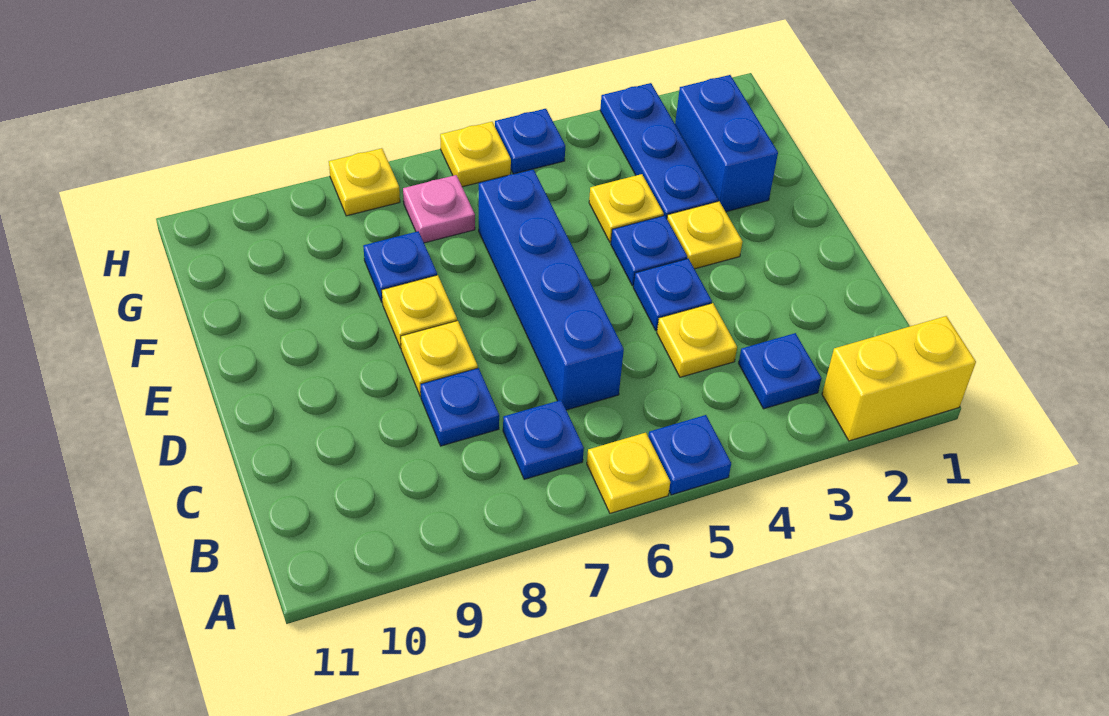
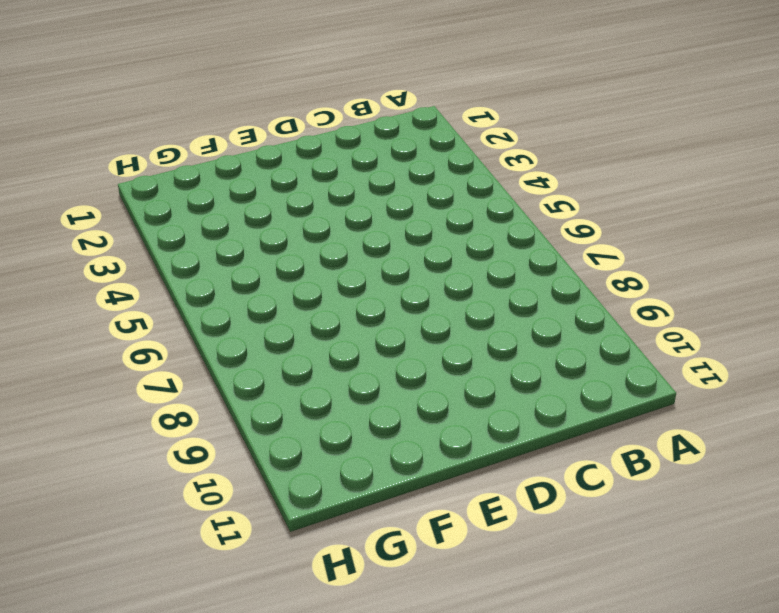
none -> yellow 1x2 brick [822,316,976,441]
none -> blue 1x1 plate [648,415,731,495]
none -> yellow 1x1 plate [587,433,670,513]

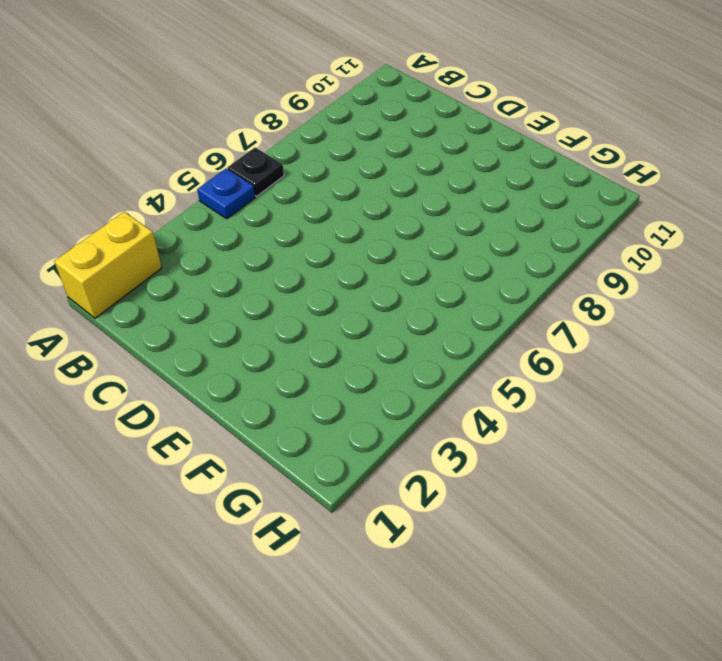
black 1x1 plate [227,148,284,196] -> yellow 1x1 plate [587,433,670,513]
none -> blue 1x1 plate [739,333,822,409]
none -> blue 1x1 plate [503,400,584,479]
none -> yellow 1x1 plate [657,303,737,377]

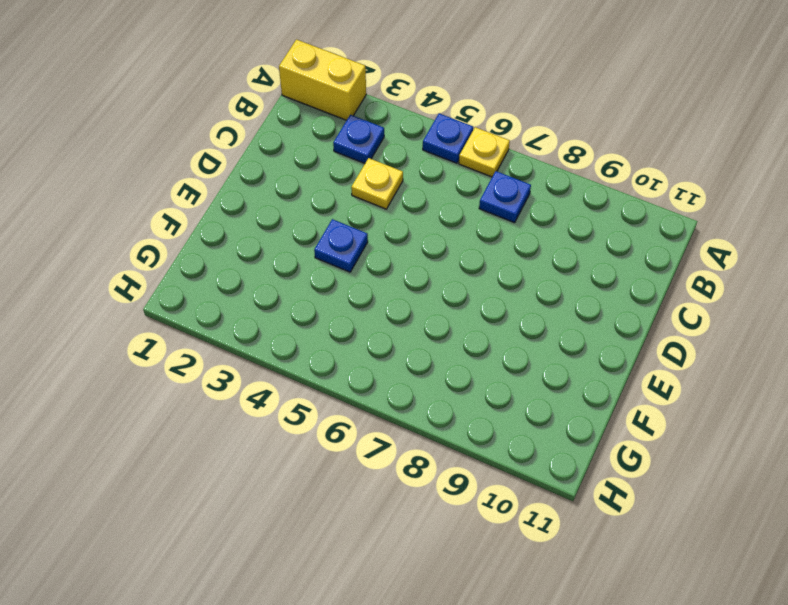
none -> blue 1x4 brick [479,169,624,410]
none -> blue 1x1 plate [421,368,499,446]
none -> blue 1x1 plate [633,259,712,331]

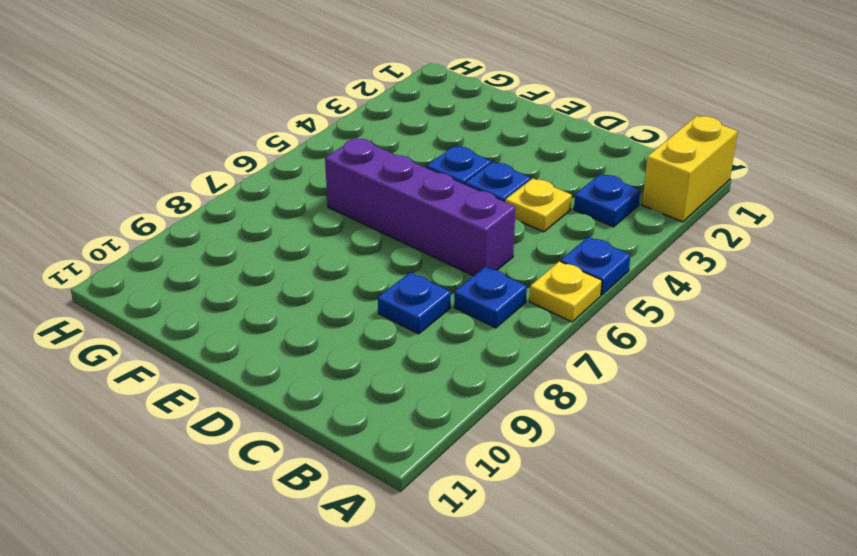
purple 1x4 brick [325,138,516,276] -> blue 1x4 brick [479,169,624,410]
none -> yellow 1x1 plate [401,321,478,396]
none -> yellow 1x1 plate [667,201,743,269]
none -> yellow 1x1 plate [382,275,457,348]

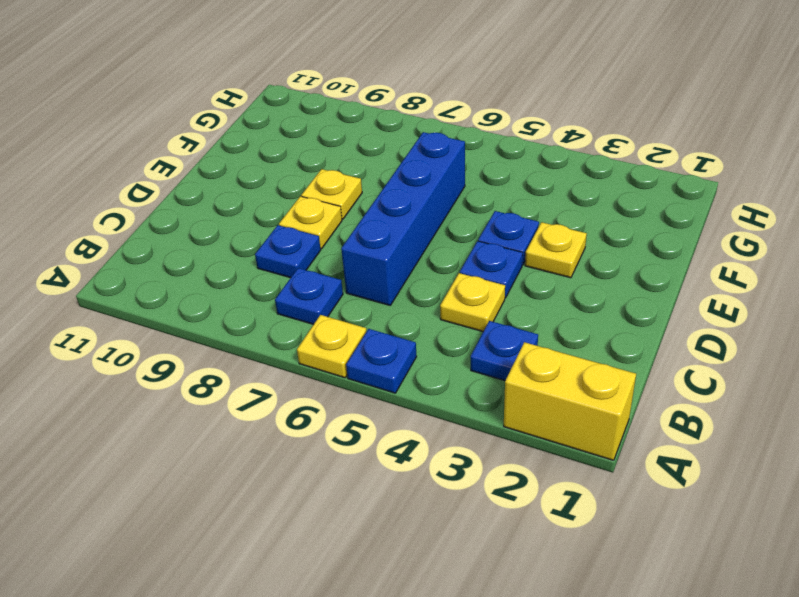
none -> blue 1x2 brick [675,75,778,212]
none -> blue 1x3 plate [600,83,718,218]
none -> yellow 1x1 plate [589,174,664,242]

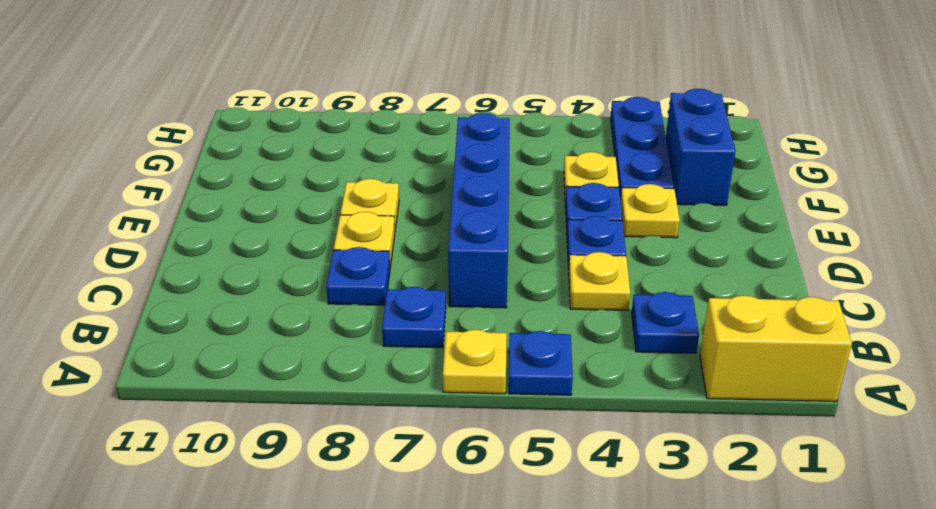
none -> blue 1x1 plate [363,231,437,302]
none -> pink 1x1 plate [403,175,475,243]
none -> blue 1x1 plate [495,109,565,174]

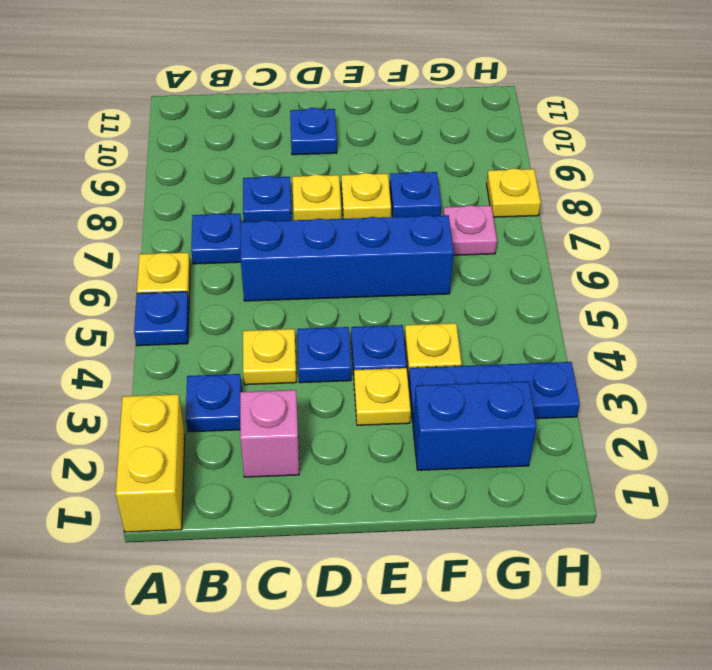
pink 1x1 brick [240,390,299,477] -> none
blue 1x1 plate [290,108,337,155] -> blue 1x1 plate moved to [495,109,565,174]
none -> yellow 1x1 plate [440,122,511,187]

